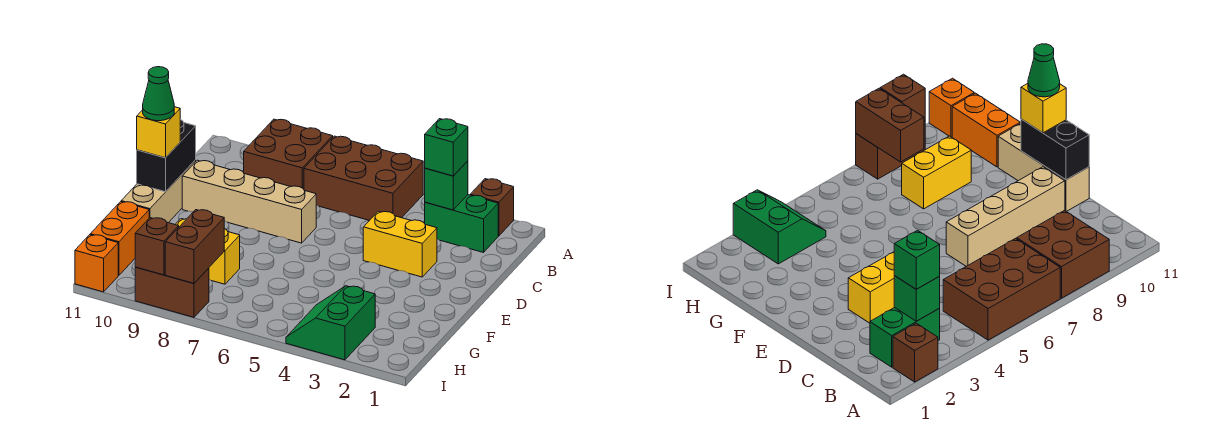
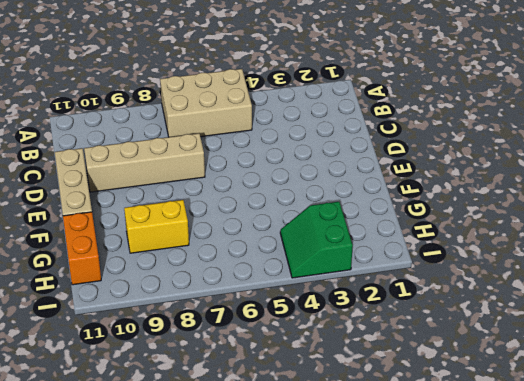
tan 2x3 brick [160,69,252,137] -> brown 2x3 brick [304,136,423,221]
none -> brown 1x1 brick [470,179,514,236]
none -> brown 2x2 brick [244,119,333,189]
none -> green 1x2 brick [425,195,498,253]

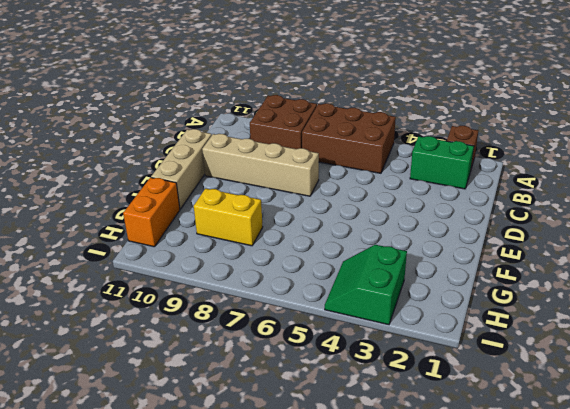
none -> yellow 1x2 brick [363,211,437,277]
none -> brown 1x2 brick [135,267,209,317]
none -> orange 1x1 brick [75,235,118,292]

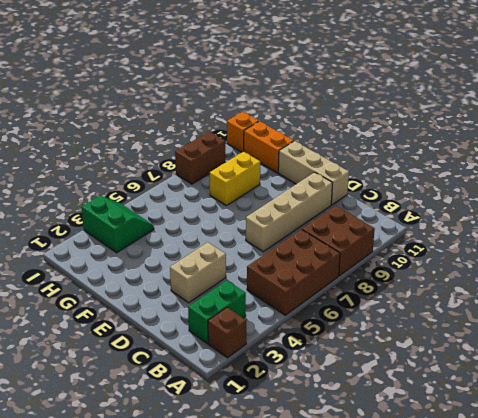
tan 1x2 brick [170,242,226,303] -> yellow 1x2 brick [363,211,437,277]
none -> green 1x1 brick [425,161,468,210]
none -> black 1x2 brick [137,120,196,192]
none -> brown 1x2 brick [165,210,224,283]

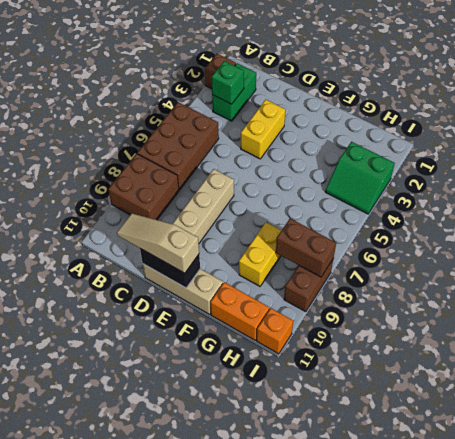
tan 1x3 slope [117,214,199,273] -> yellow 1x1 brick [137,107,180,158]
none -> brown 1x1 brick [135,218,179,275]
none -> green 1x1 brick [425,119,468,176]
none -> green 1x1 cone [143,67,174,121]

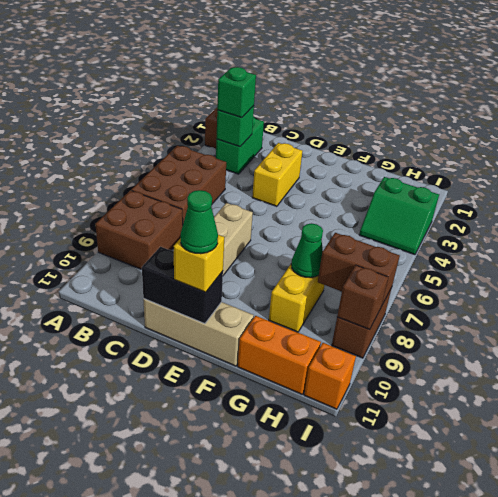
green 1x1 cone [291,223,323,278] -> none

